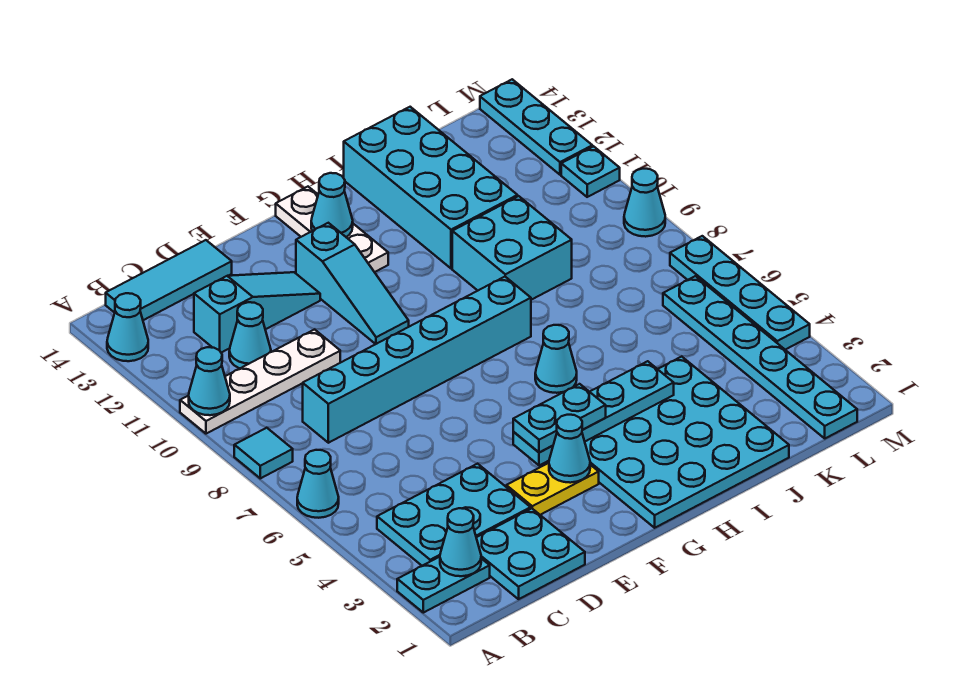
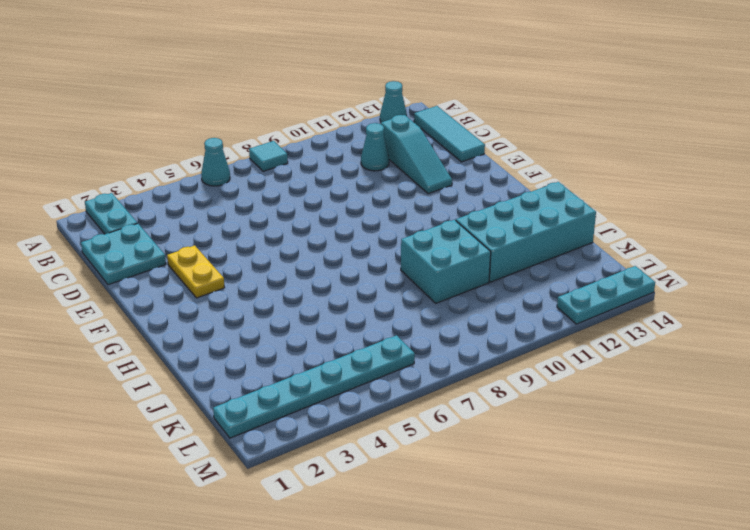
none -> white 1x4 plate [180,330,340,434]
none -> cyan 2x3 plate [377,464,531,566]
none -> cyan 1x6 brick [303,277,531,443]

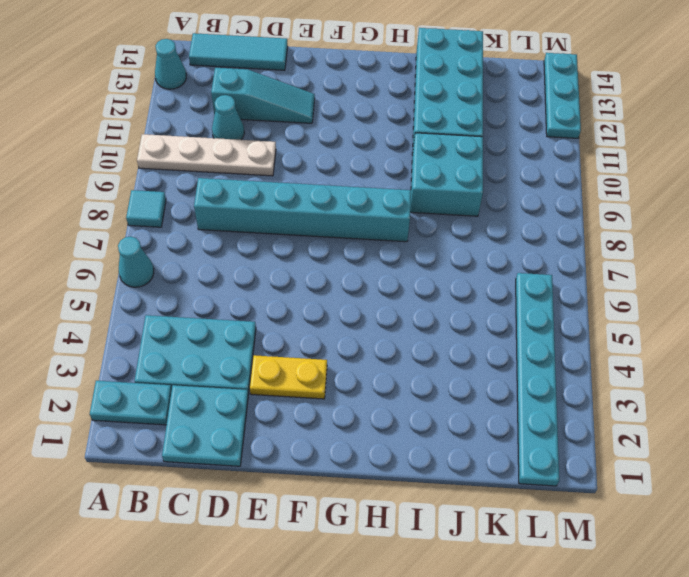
none -> cyan 1x3 slope [296,223,409,344]
none -> cyan 4x4 plate [585,357,789,528]
none -> white 1x3 plate [276,187,388,272]

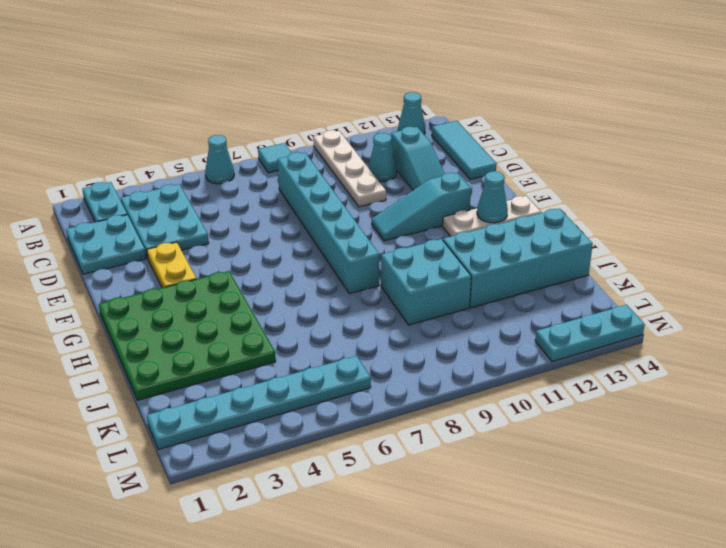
green 4x4 plate [99,271,276,400] -> cyan 4x4 plate [585,357,789,528]
none -> cyan 1x1 cone [535,325,577,393]
none -> cyan 1x4 plate [670,236,810,350]
none -> cyan 1x1 cone [624,169,665,237]

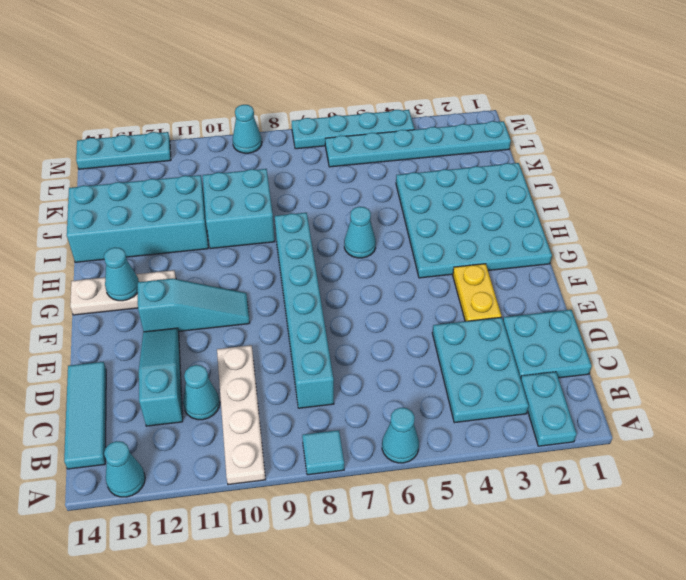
none -> cyan 1x1 plate [561,146,620,197]
none -> cyan 1x1 cone [189,347,230,415]
none -> cyan 1x1 cone [440,508,481,576]

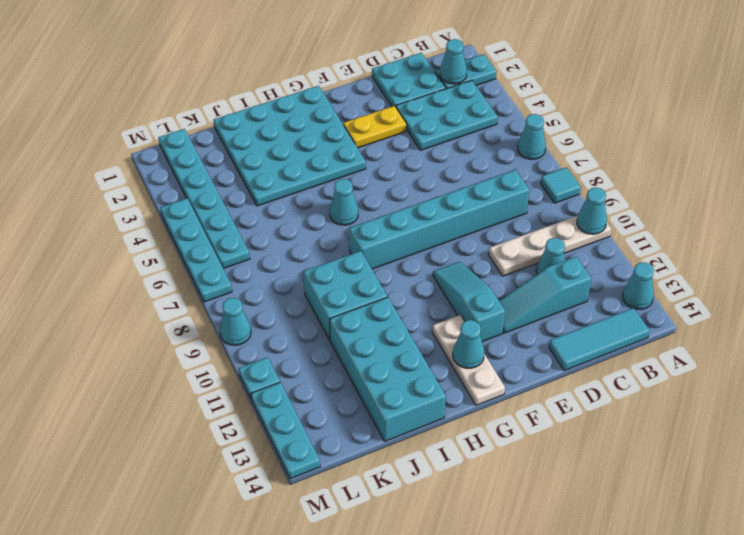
none -> cyan 1x1 cone [549,415,590,483]
none -> cyan 1x4 plate [513,361,674,466]
none -> cyan 1x2 plate [513,384,606,453]

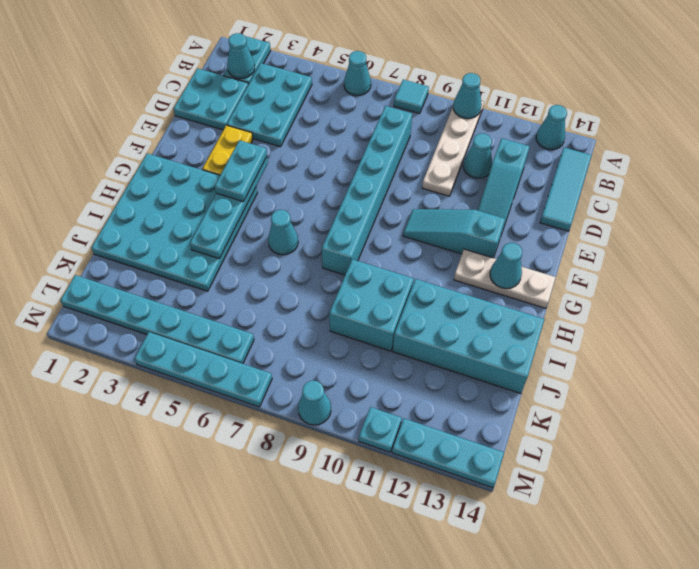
none -> cyan 1x1 cone [549,415,590,483]

